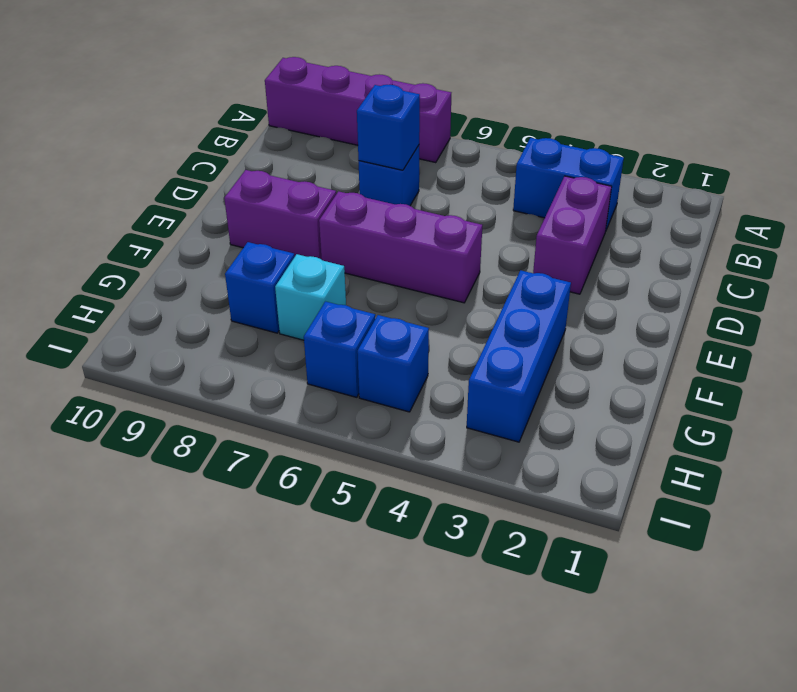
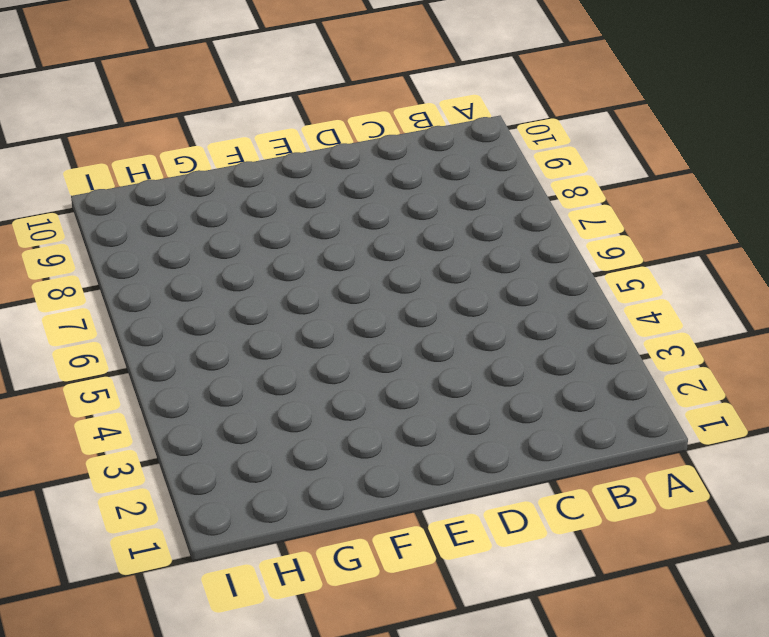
none -> purple 1x4 brick [265,57,451,162]
none -> blue 1x2 brick [513,138,624,232]
none -> purple 1x2 brick [533,176,612,294]

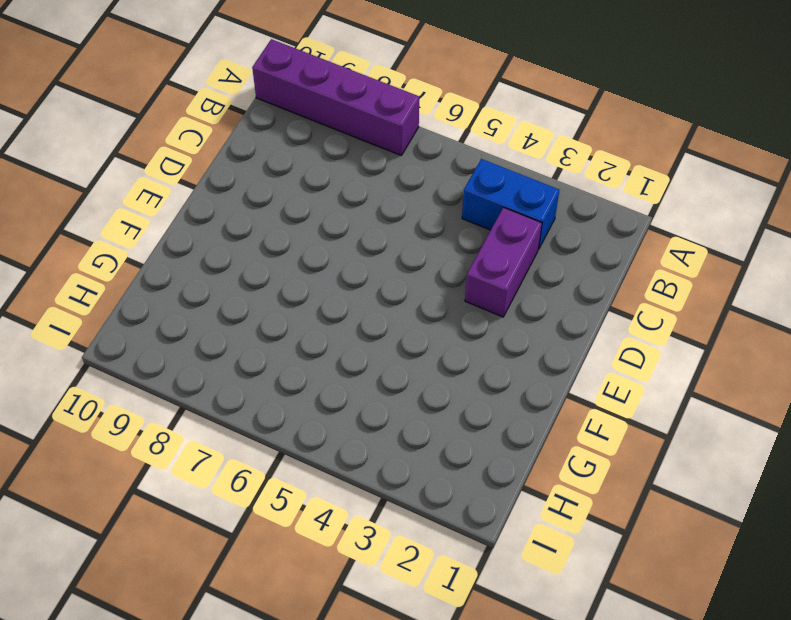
none -> blue 1x1 brick [359,146,419,206]
none -> purple 1x3 brick [319,191,482,303]
none -> purple 1x2 brick [224,170,336,260]

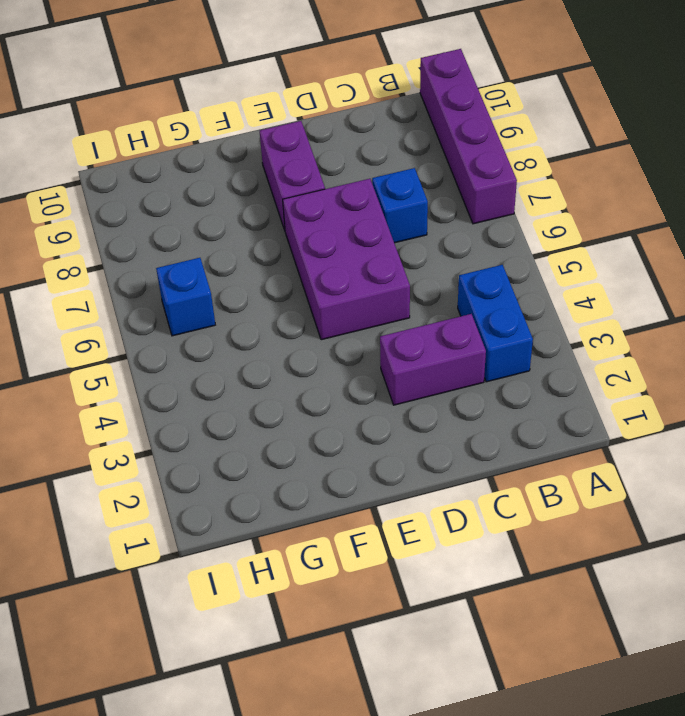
purple 2x3 brick [283,179,410,340] -> purple 1x3 brick [319,191,482,303]
none -> blue 1x3 brick [467,270,571,442]
none -> cyan 1x1 brick [275,254,346,340]
none -> blue 1x1 brick [225,242,294,333]

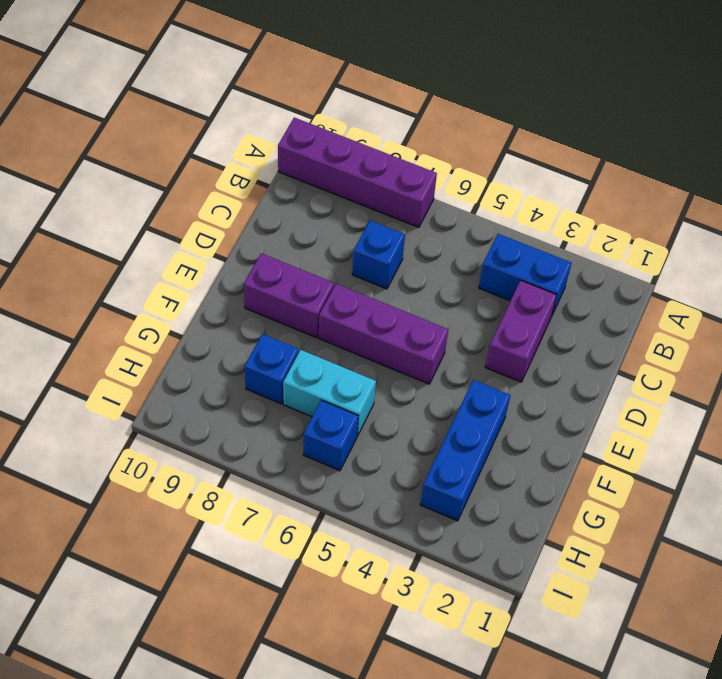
cyan 1x2 brick [283,350,376,436] -> cyan 1x1 brick [275,254,346,340]
none -> blue 1x1 brick [357,315,429,412]
none -> blue 1x1 brick [357,85,420,170]

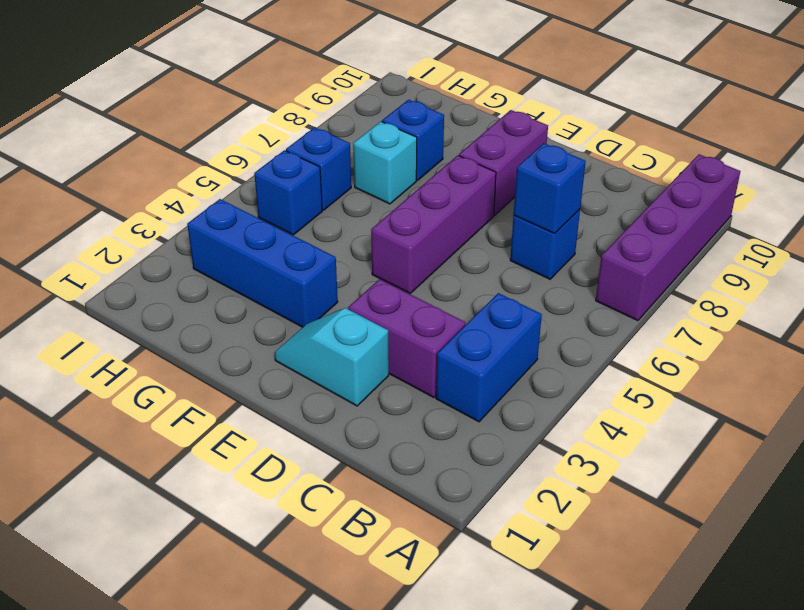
cyan 1x2 slope [275,308,389,406] -> none

